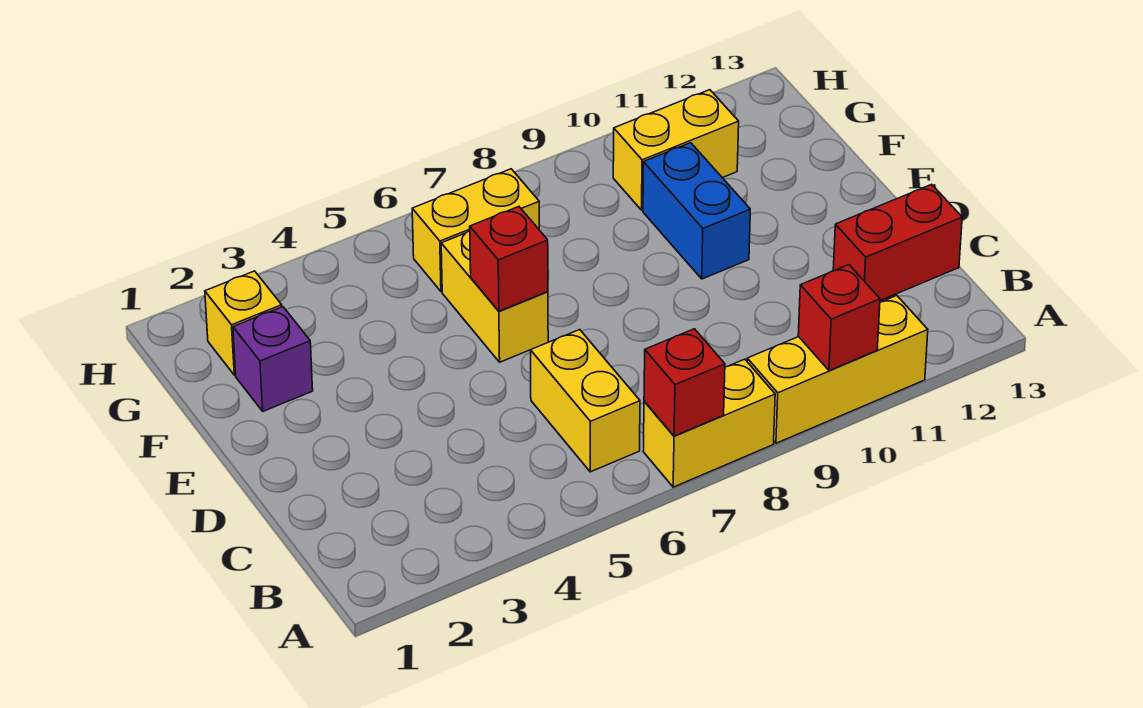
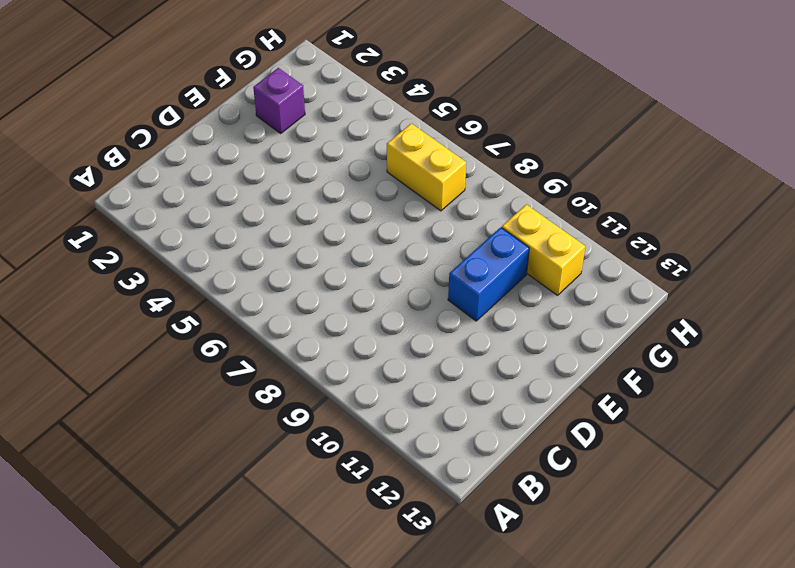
none -> yellow 1x2 brick [643,359,775,487]
none -> yellow 1x3 brick [747,296,928,443]
none -> yellow 1x2 brick [530,330,640,472]

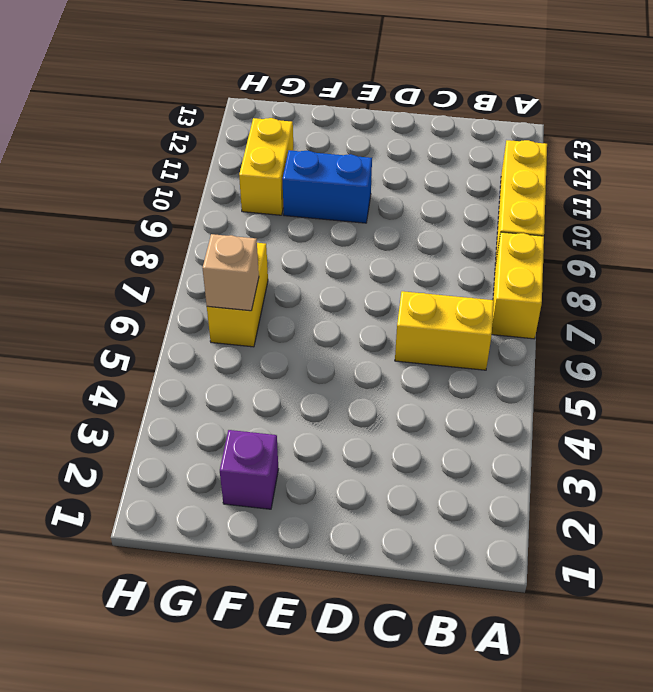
tan 1x1 brick [203,234,259,311] -> none
none -> red 1x2 brick [833,184,962,301]
none -> yellow 1x2 brick [441,231,548,362]
none -> yellow 1x1 brick [205,271,282,375]

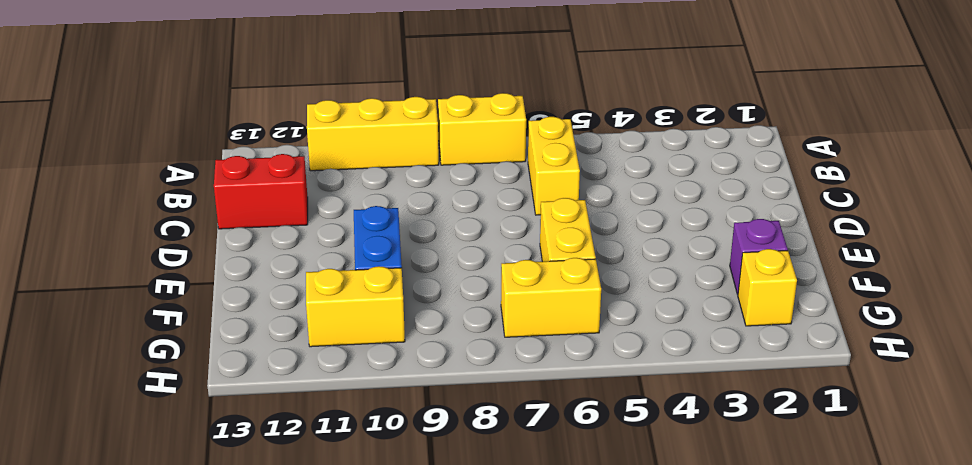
none -> red 1x1 brick [644,329,725,436]
none -> red 1x1 brick [798,265,880,371]
none -> red 1x1 brick [470,207,548,311]

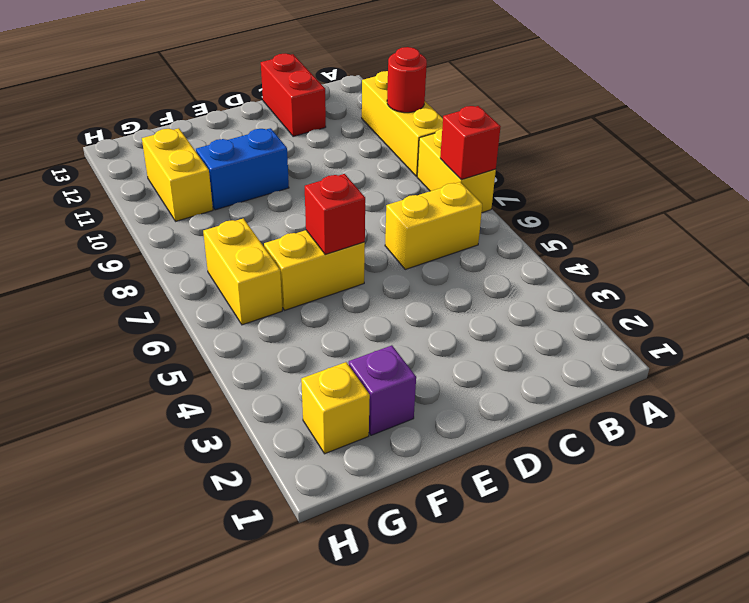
red 1x1 round brick [387,47,427,113] -> red 1x1 brick [798,265,880,371]

